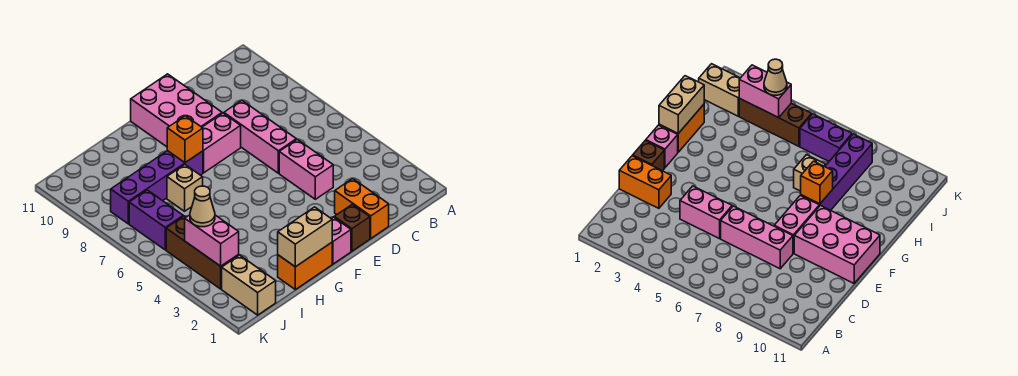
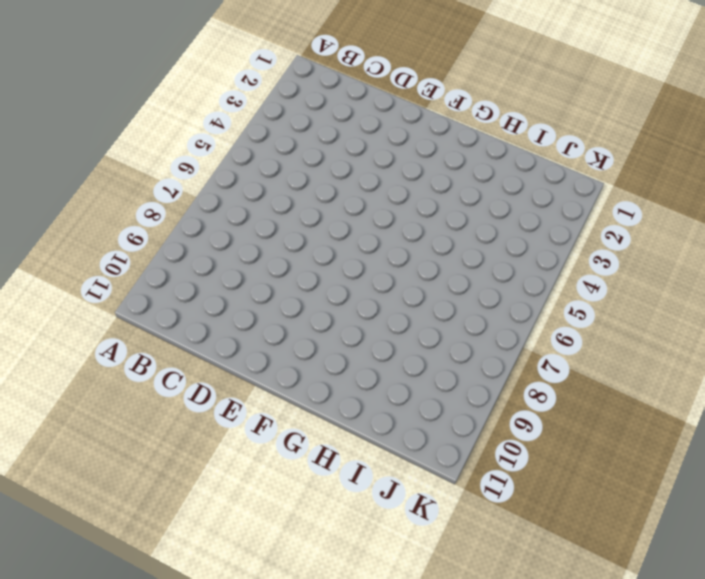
none -> orange 1x2 brick [335,179,389,238]
none -> pink 1x2 brick [279,139,333,199]
none -> pink 1x3 brick [224,100,296,173]

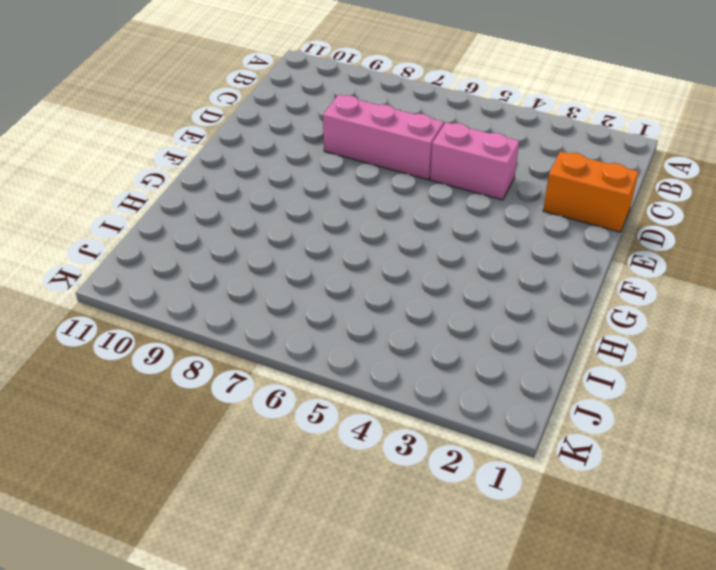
none -> brown 1x1 brick [334,204,370,251]
none -> pink 1x2 brick [202,113,241,173]
none -> pink 2x3 brick [131,74,222,147]

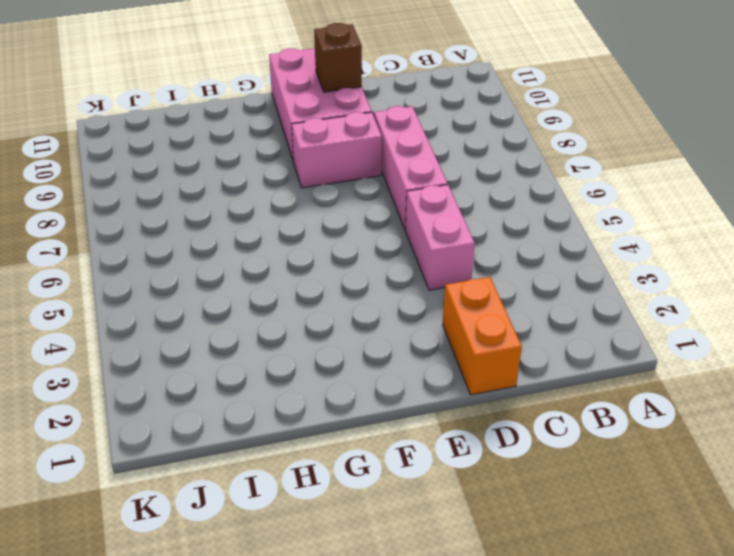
brown 1x1 brick [314,23,362,92] -> brown 1x1 brick moved to [334,204,370,251]
none -> pink 1x1 brick [331,217,351,264]
none -> orange 1x2 brick [278,243,332,289]
none -> purple 1x4 brick [111,151,203,224]

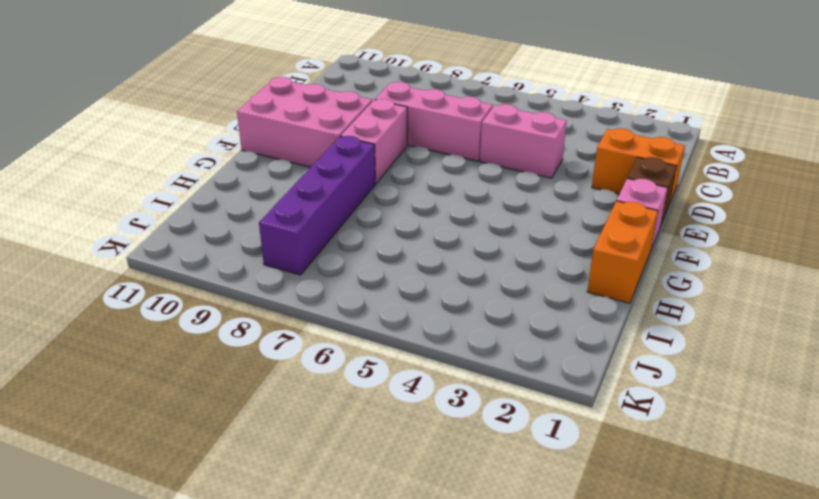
none -> tan 1x1 brick [167,165,203,211]
none -> tan 1x2 brick [222,255,276,315]
none -> brown 1x3 brick [166,216,239,289]

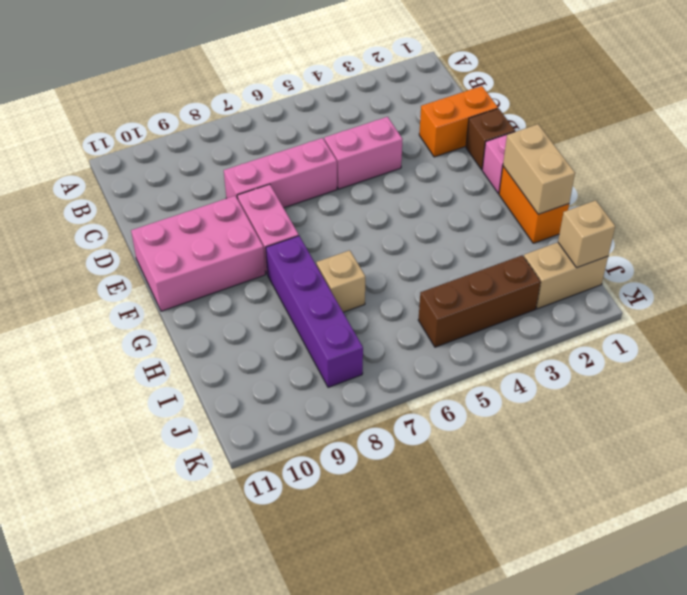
tan 1x1 brick [558,200,615,268] -> none
none -> purple 1x2 brick [129,190,183,250]
none -> orange 1x1 brick [167,116,203,163]
none -> pink 1x2 brick [185,215,239,266]

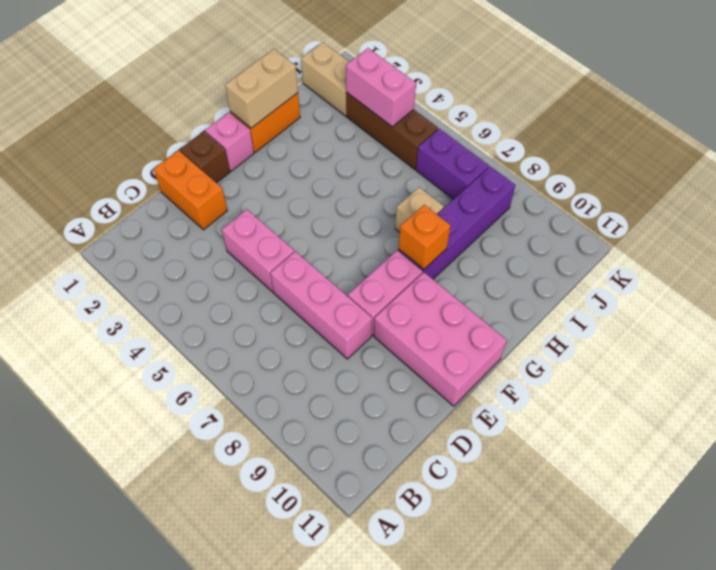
none -> tan 1x1 cone [190,186,215,227]

